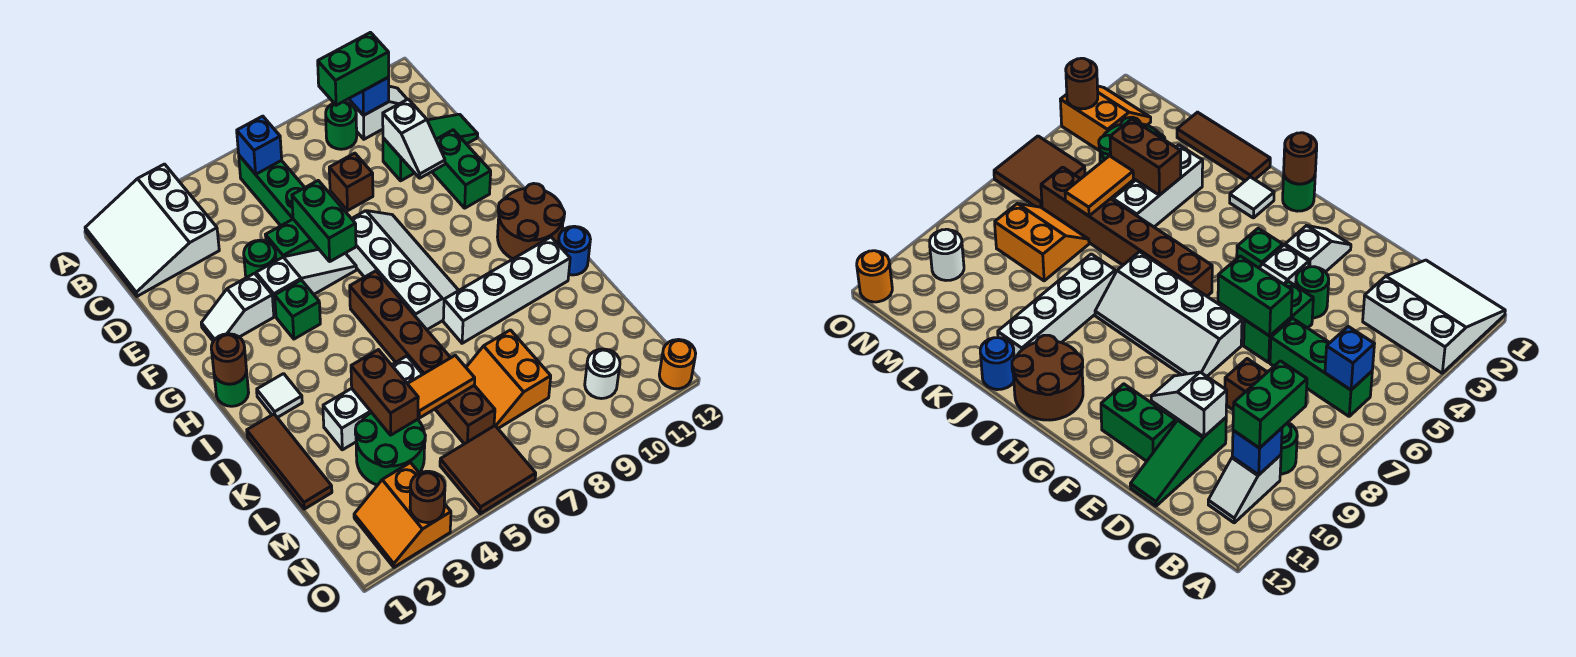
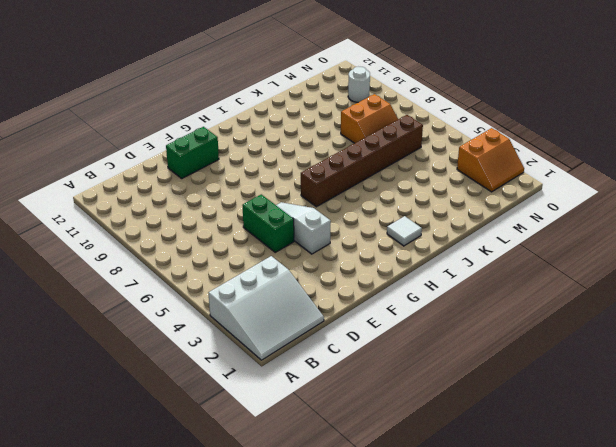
none -> green 1x3 brick [239,155,305,226]
none -> green 1x1 round brick [326,102,357,149]
none -> white 1x2 slope [346,86,407,139]
none -> brown 1x1 brick [329,153,373,210]

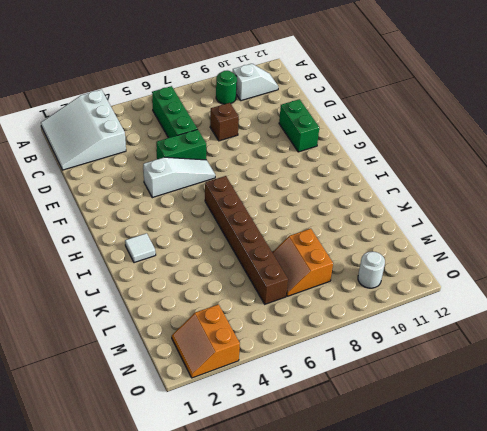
none -> green 1x3 slope [383,114,478,181]
none -> green 1x1 round brick [244,240,276,278]
none -> white 1x2 slope [201,273,274,341]
none -> white 2x4 slope [346,211,459,330]

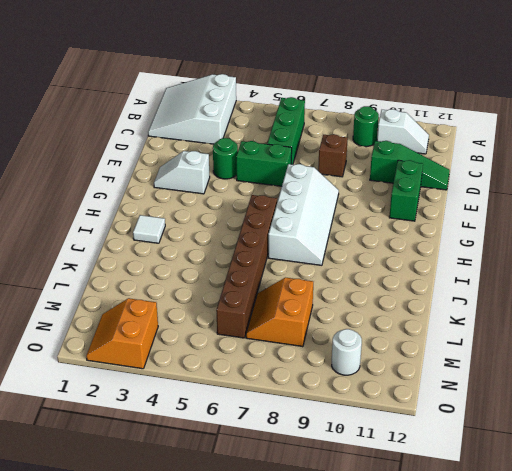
none -> white 1x3 slope [256,249,356,316]
none -> green 1x1 brick [275,280,320,339]
none -> green 1x1 round brick [214,372,249,406]
none -> brown 2x2 round brick [498,183,565,259]

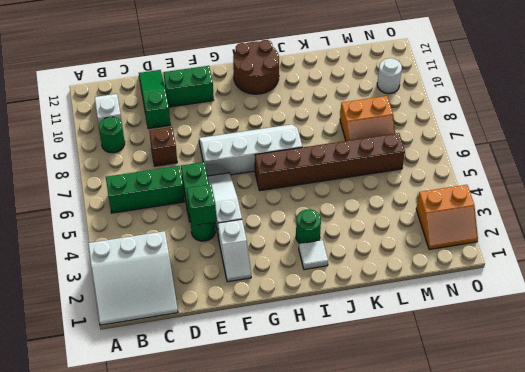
green 1x1 brick [187,184,216,226] -> green 1x1 brick moved to [275,280,320,339]
green 1x1 round brick [296,209,321,244] -> green 1x1 round brick moved to [214,372,249,406]
none -> brown 1x3 tile [247,414,332,509]
none -> white 1x4 brick [443,237,570,343]
none -> blue 1x1 round brick [558,226,590,275]
none -> white 1x3 brick [323,356,423,450]

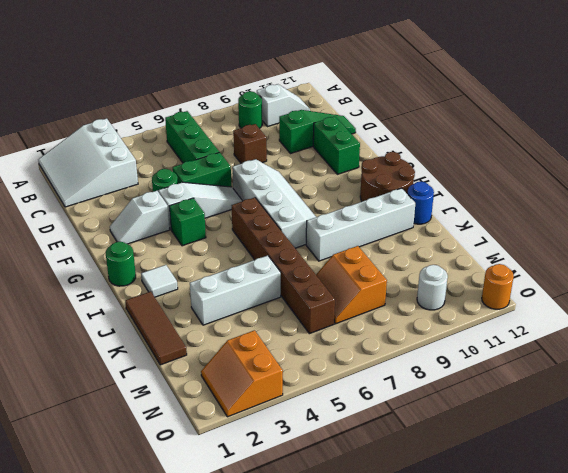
none -> green 2x2 round brick [355,413,425,485]
none -> brown 2x2 tile [440,426,536,514]
none -> blue 1x1 brick [237,116,282,174]
none -> blue 1x1 brick [349,77,389,115]

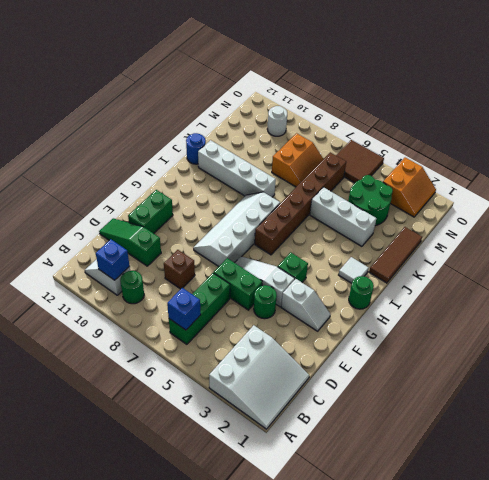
none -> brown 2x2 round brick [498,183,565,259]
none -> orange 1x1 round brick [659,340,696,389]
none -> white 1x2 slope [383,99,445,178]
none -> green 1x2 brick [292,181,356,261]

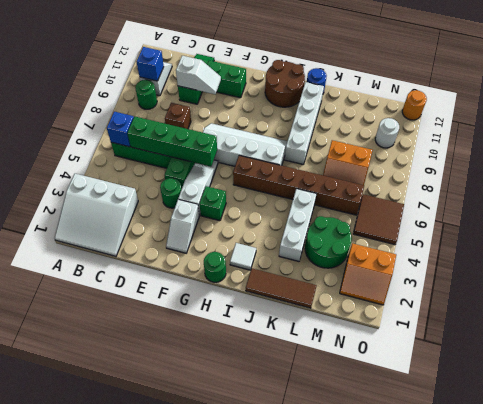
green 1x4 brick [127,116,217,167] -> green 1x2 brick [292,181,356,261]
none -> brown 1x1 round brick [211,334,247,384]
none -> brown 1x2 brick [351,350,418,435]
none -> orange 1x2 tile [408,355,475,418]
none -> brown 1x1 round brick [410,471,445,523]

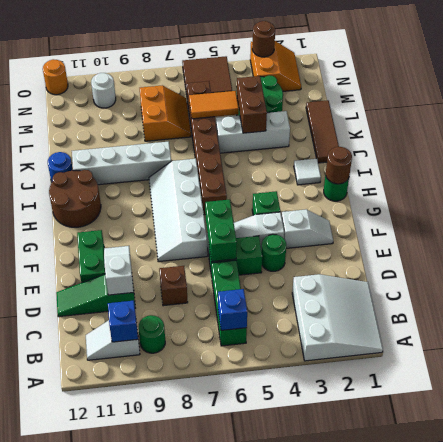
none -> green 1x2 brick [318,32,389,105]

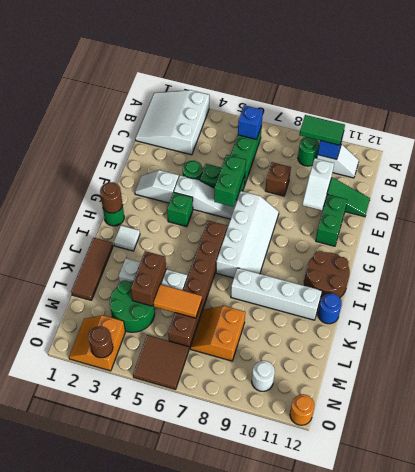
green 1x2 tile [299,115,345,145] -> green 1x2 brick [318,32,389,105]

